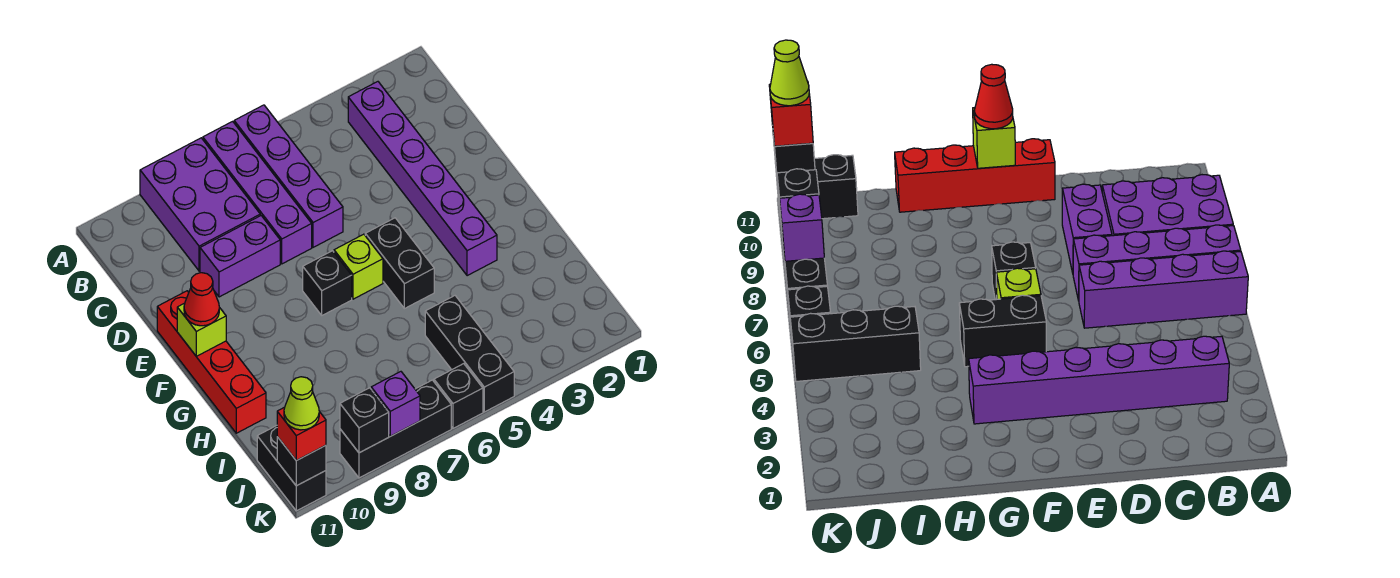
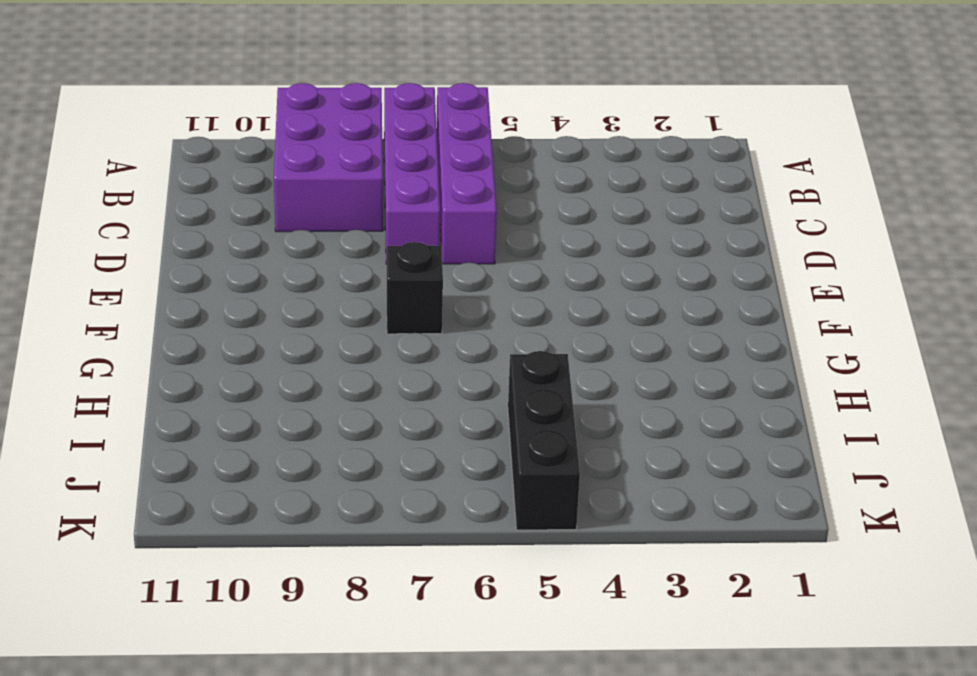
none -> purple 1x6 brick [348,82,497,276]
none -> purple 1x2 brick [200,216,280,297]
none -> red 1x4 brick [157,291,266,433]

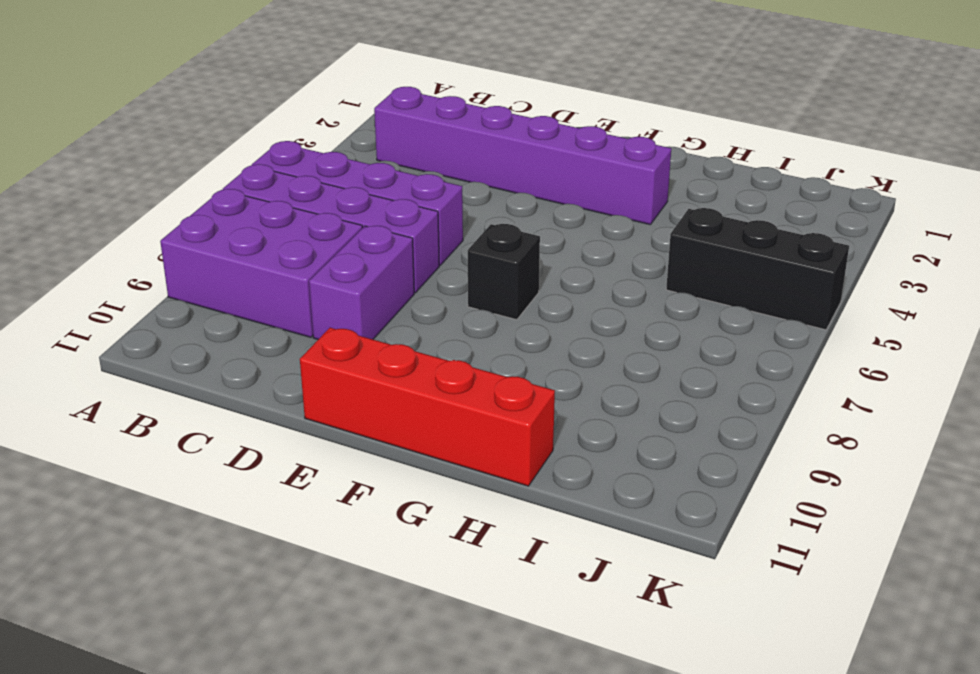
none -> black 1x2 brick [365,218,434,309]
none -> lime 1x1 brick [334,234,383,299]
none -> black 1x2 brick [257,426,326,511]

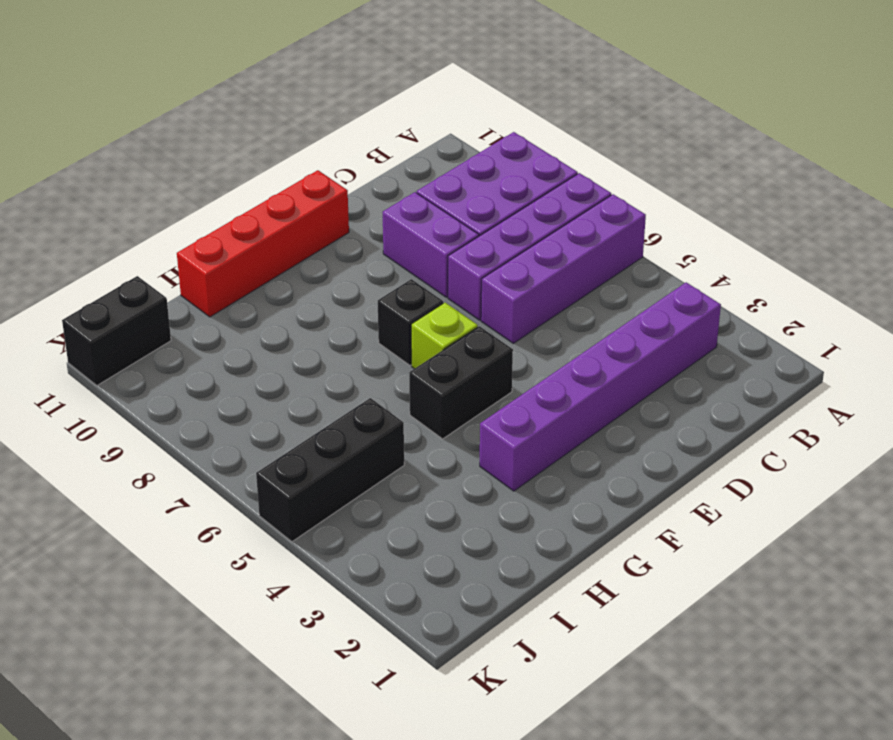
none -> black 1x1 brick [434,364,483,428]
none -> black 1x3 brick [340,380,451,478]
none -> lime 1x1 brick [177,303,226,356]

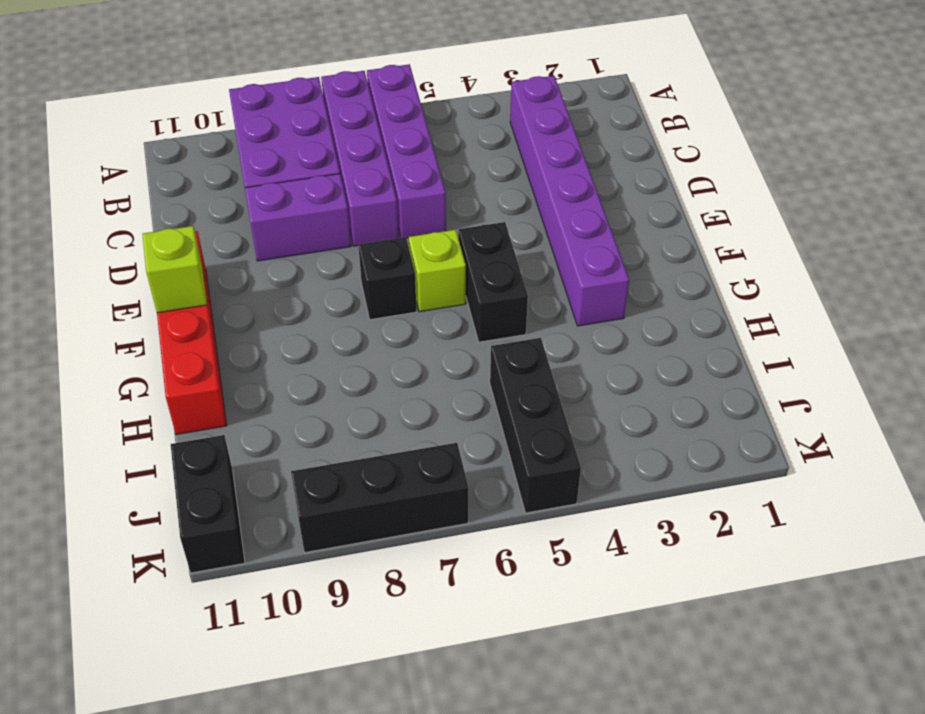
none -> black 1x1 brick [434,364,483,428]
none -> purple 1x1 brick [371,372,420,436]
none -> black 1x1 brick [340,388,389,453]

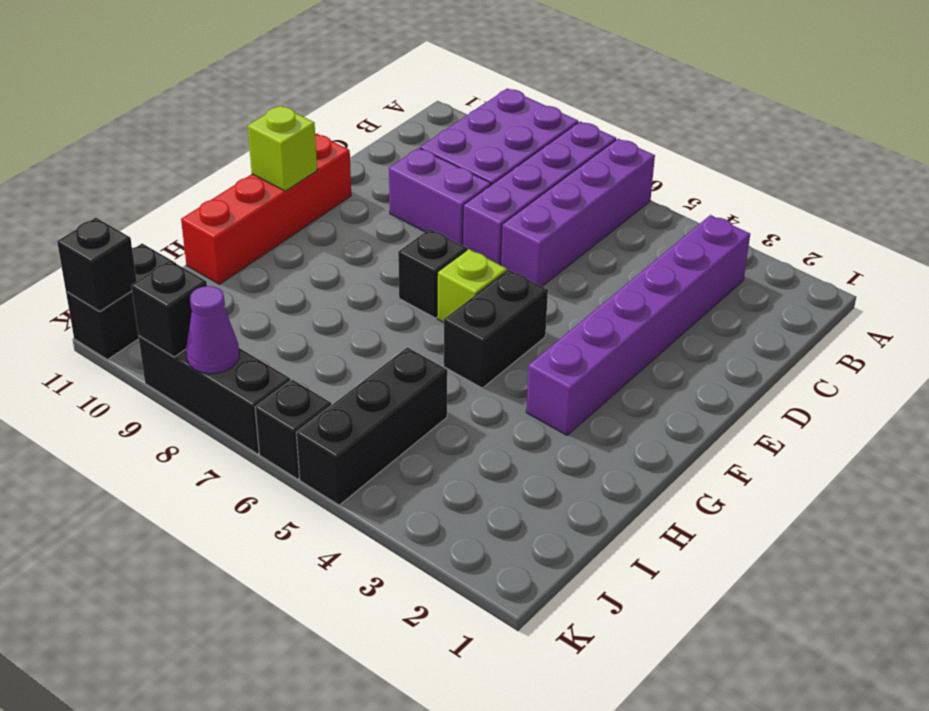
purple 1x1 cone [186,286,239,374] -> purple 1x1 brick [371,372,420,436]
none -> red 1x1 cone [184,273,219,326]
none -> red 1x1 brick [277,407,326,461]
none -> lime 1x1 cone [284,377,319,430]

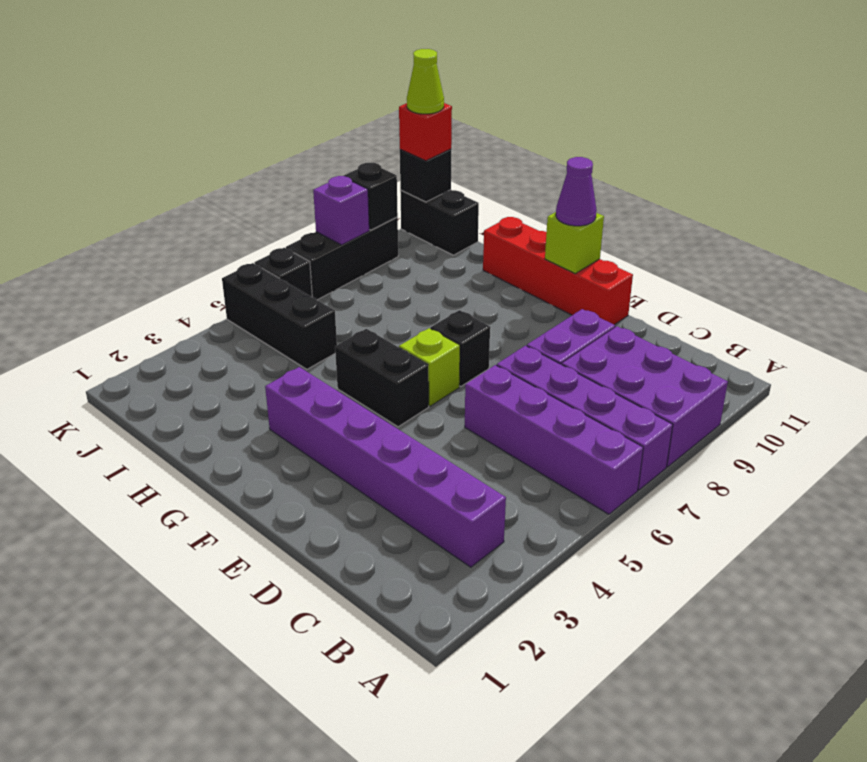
purple 1x1 cone [556,157,597,226] -> red 1x1 cone [184,273,219,326]

